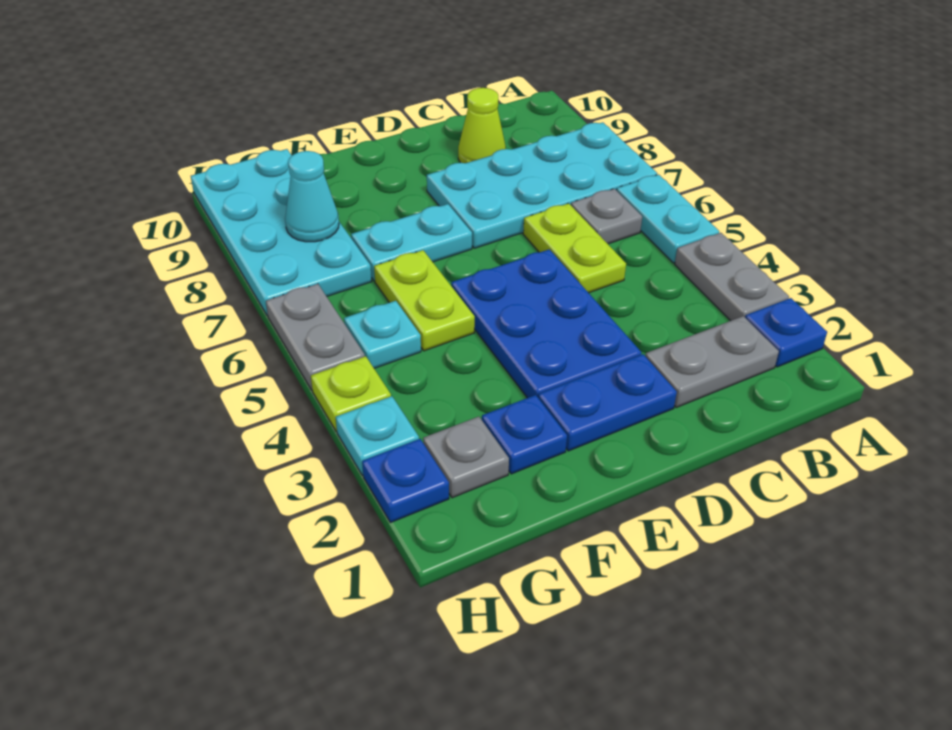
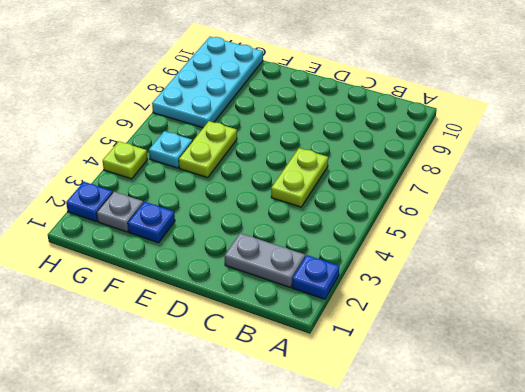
none -> grey 1x2 plate [675,233,789,321]
none -> cyan 1x2 plate [616,175,719,263]
none -> cyan 2x4 plate [427,122,657,248]

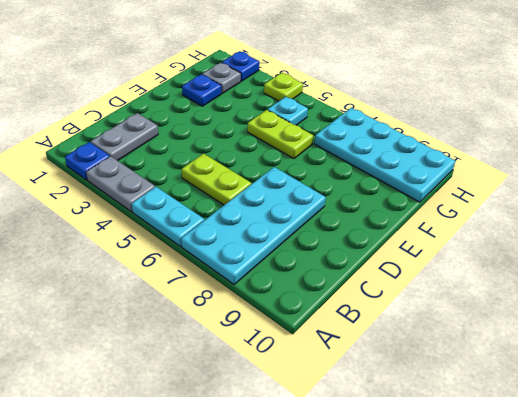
none -> grey 1x1 plate [571,189,642,244]
none -> lime 1x1 cone [458,88,506,163]
none -> blue 1x2 plate [538,354,677,451]

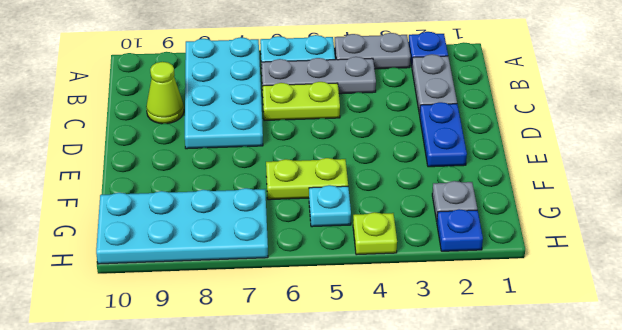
grey 1x3 plate [261,57,376,94] -> grey 1x1 plate [571,189,642,244]
none -> blue 2x3 plate [451,249,641,398]
none -> cyan 1x2 plate [351,204,472,281]
none -> blue 1x1 plate [482,395,567,474]

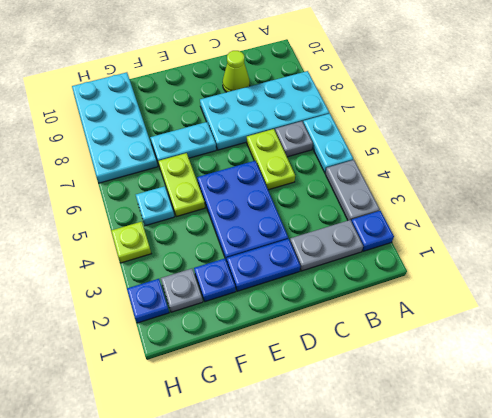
none -> cyan 1x1 plate [336,396,419,475]
none -> grey 1x2 plate [266,284,365,390]
none -> cyan 1x1 cone [285,151,339,242]

